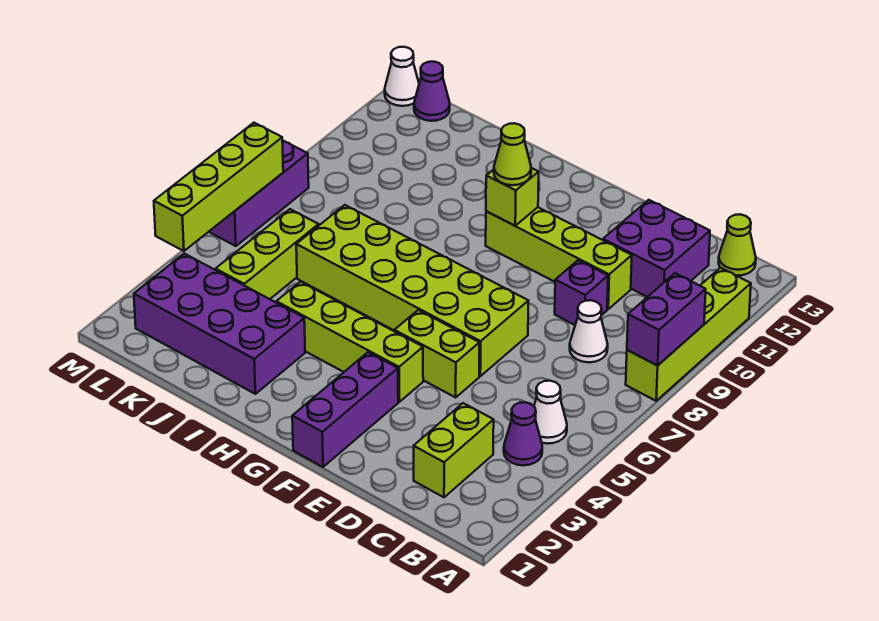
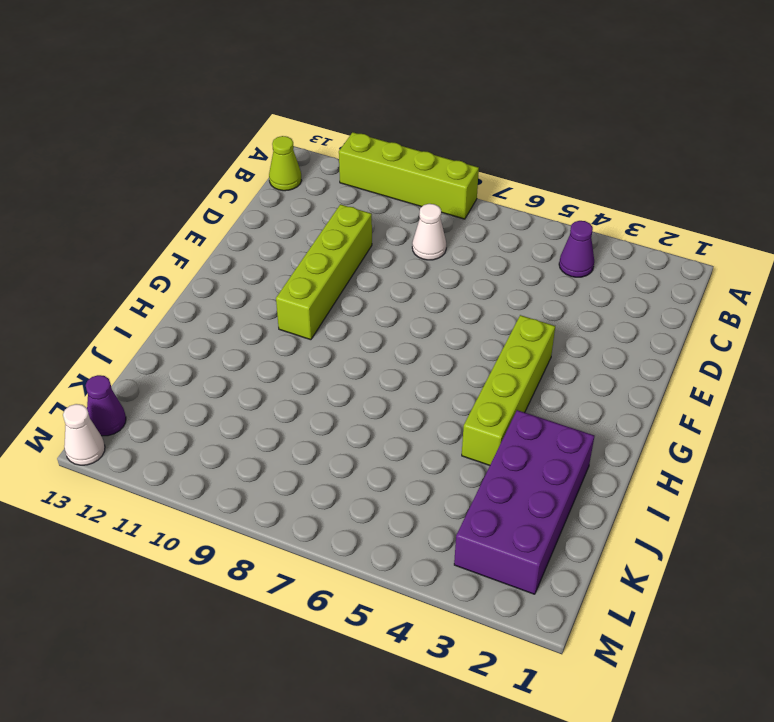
none -> white 1x1 cone [534,381,567,444]
none -> lime 1x2 brick [414,403,494,497]
none -> purple 2x2 brick [603,200,710,297]

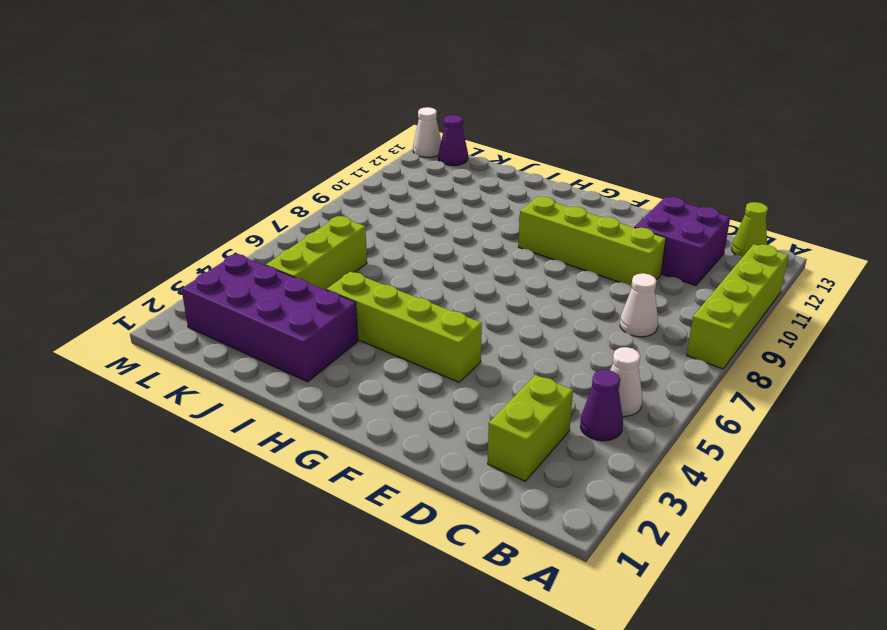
none -> purple 1x1 brick [555,260,608,325]
none -> lime 1x2 brick [394,310,480,397]
none -> lime 2x6 brick [296,205,528,376]

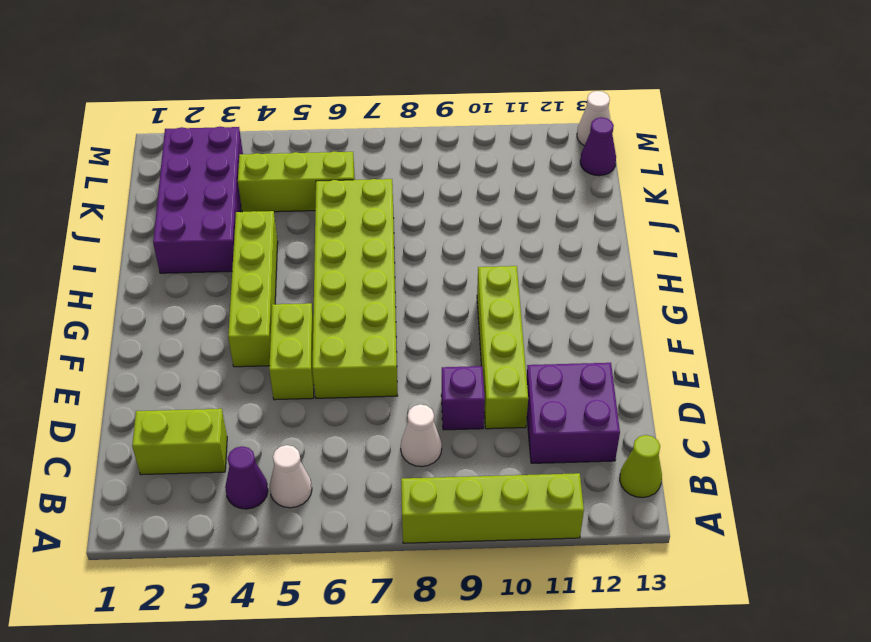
none -> purple 1x3 brick [292,352,398,467]
none -> purple 1x3 brick [209,140,309,246]
none -> purple 1x2 brick [627,273,706,366]

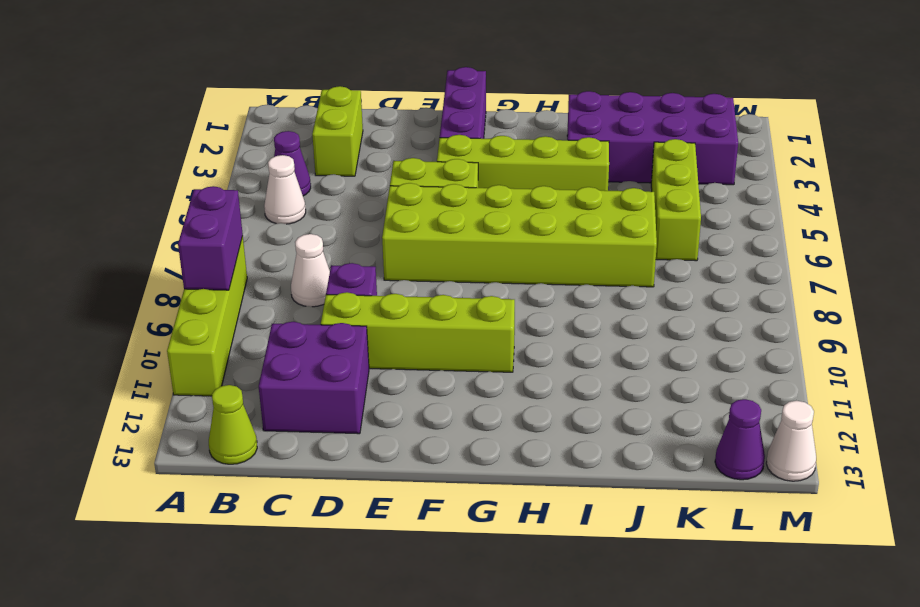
none -> purple 1x3 brick [209,140,309,246]
none -> lime 1x1 brick [486,168,539,226]
none -> lime 1x4 brick [154,123,283,251]

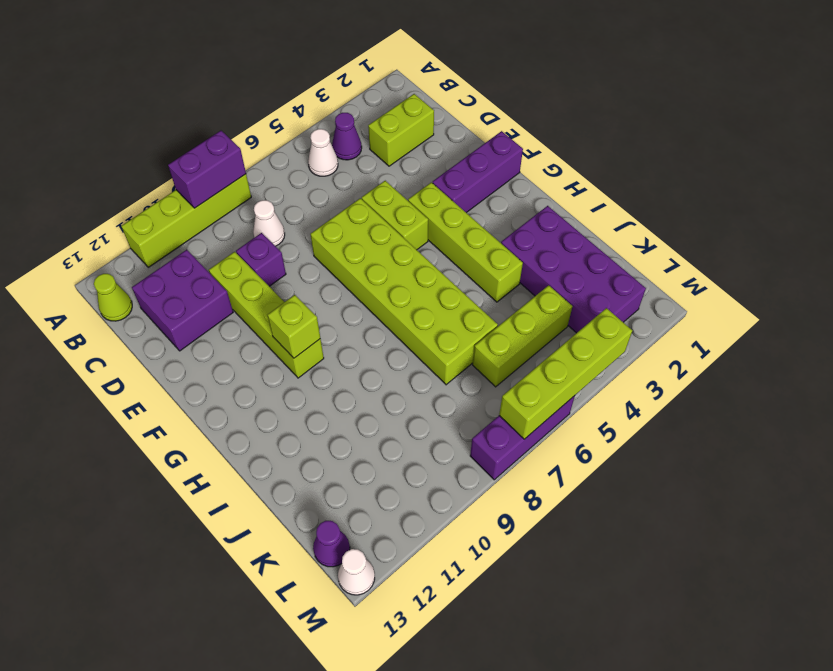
none -> lime 1x1 cone [494,123,531,185]

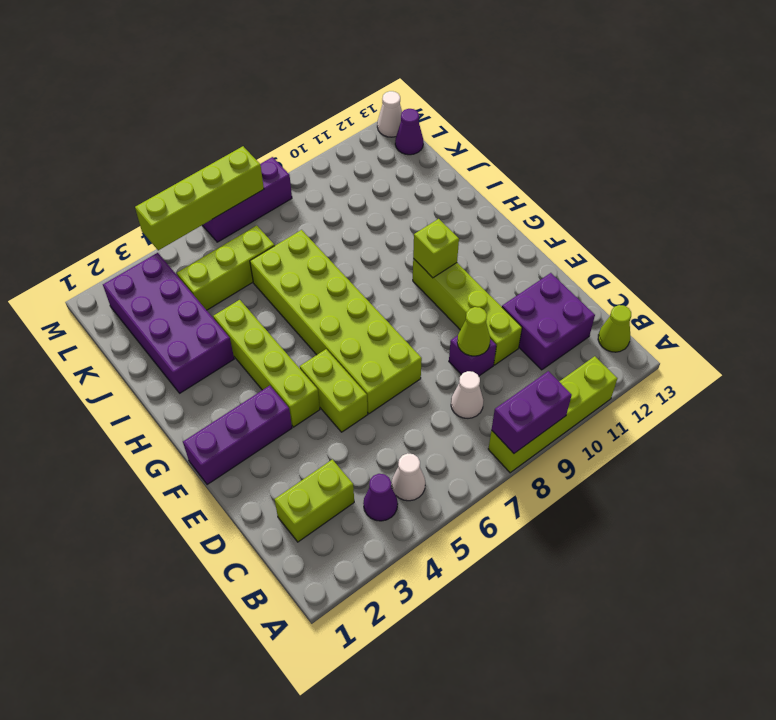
lime 1x1 cone [457,307,490,356] -> lime 1x1 cone moved to [494,123,531,185]

